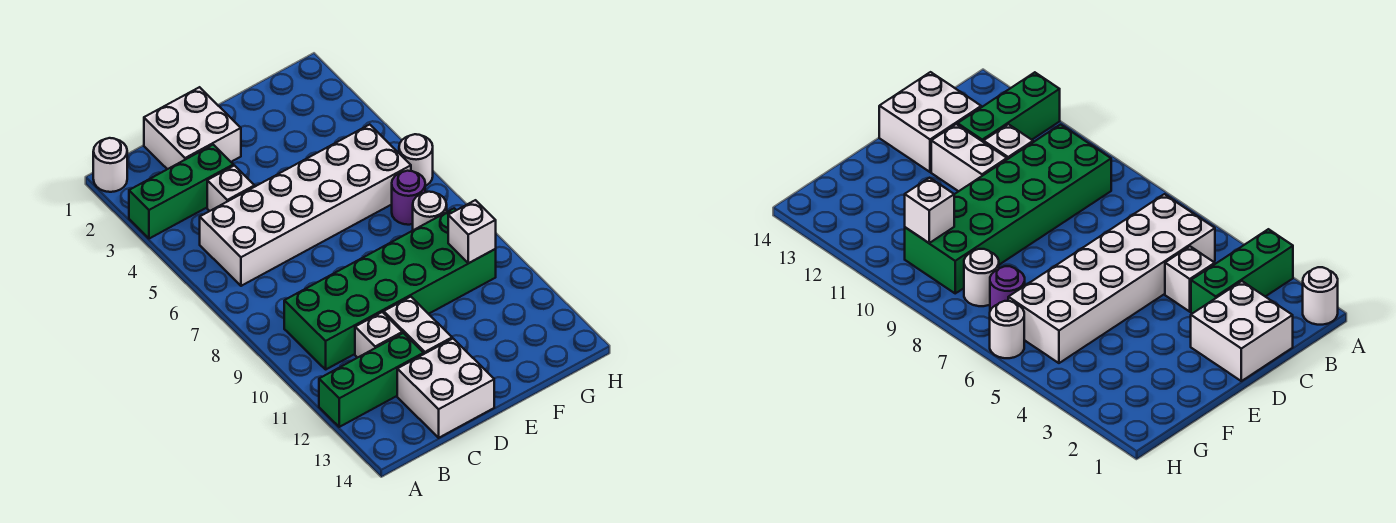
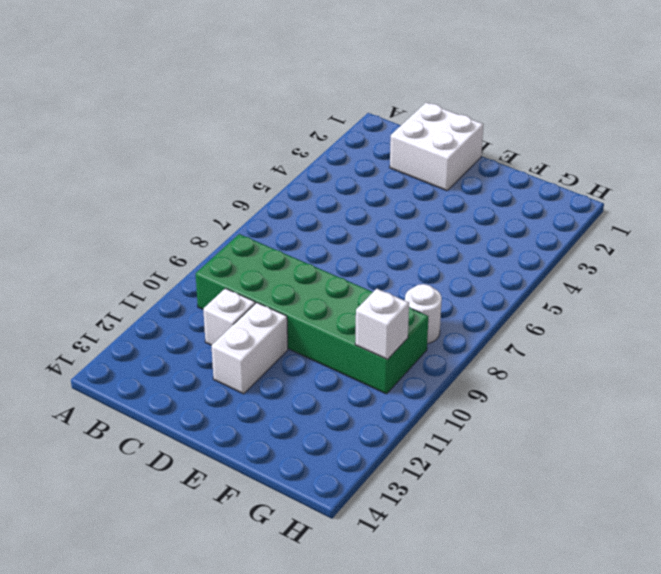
none -> white 1x1 round brick [93,138,127,192]
none -> green 1x3 brick [129,145,233,239]
none -> green 1x3 brick [319,333,424,427]

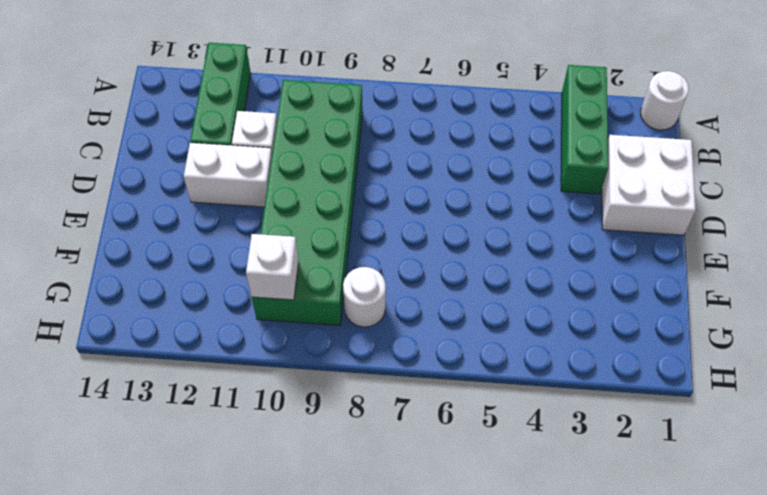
none -> white 2x6 brick [200,125,411,286]
none -> white 1x1 brick [207,166,255,211]
none -> white 2x2 brick [397,339,494,438]

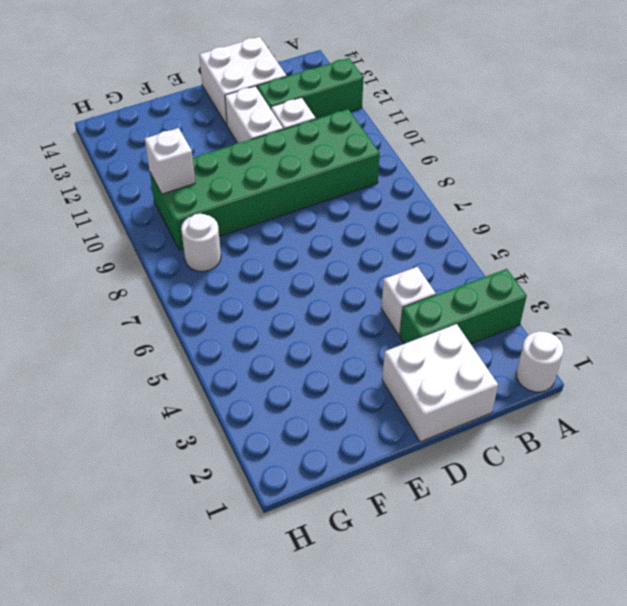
none -> white 2x6 brick [200,125,411,286]
none -> purple 1x1 round brick [392,171,425,225]
none -> white 1x1 round brick [399,134,433,186]

